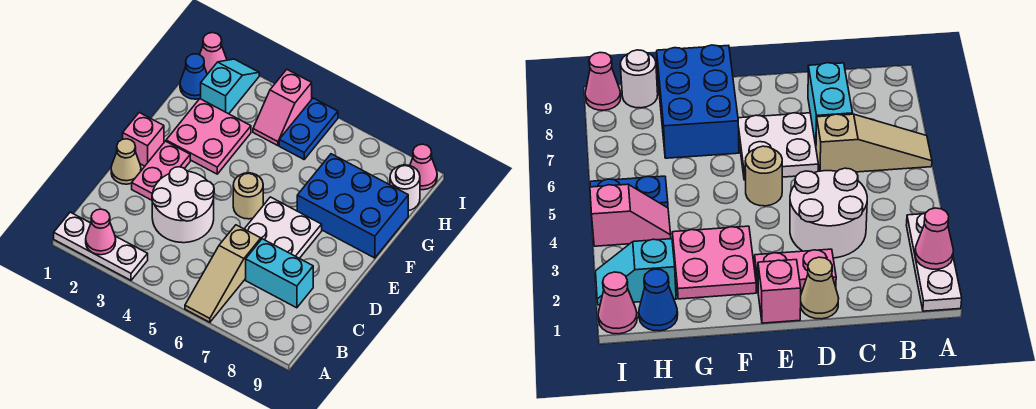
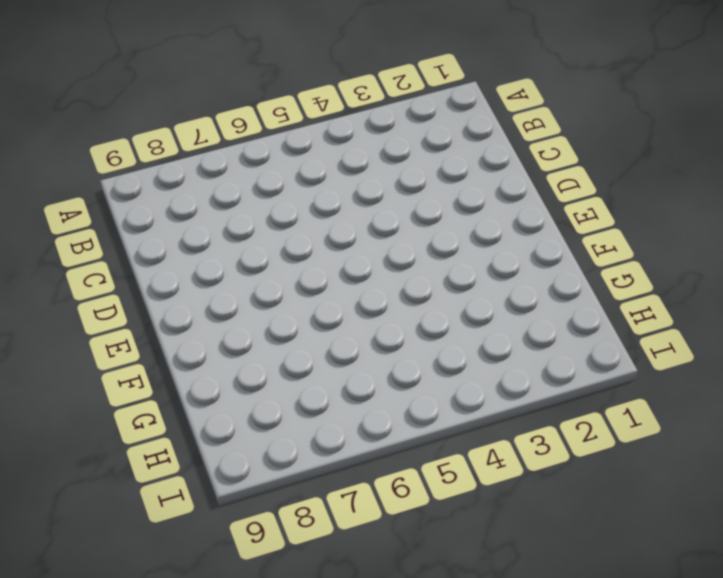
none -> white 1x3 plate [54,212,148,280]
none -> tan 1x3 slope [185,225,261,322]
none -> white 2x2 round brick [152,167,214,243]

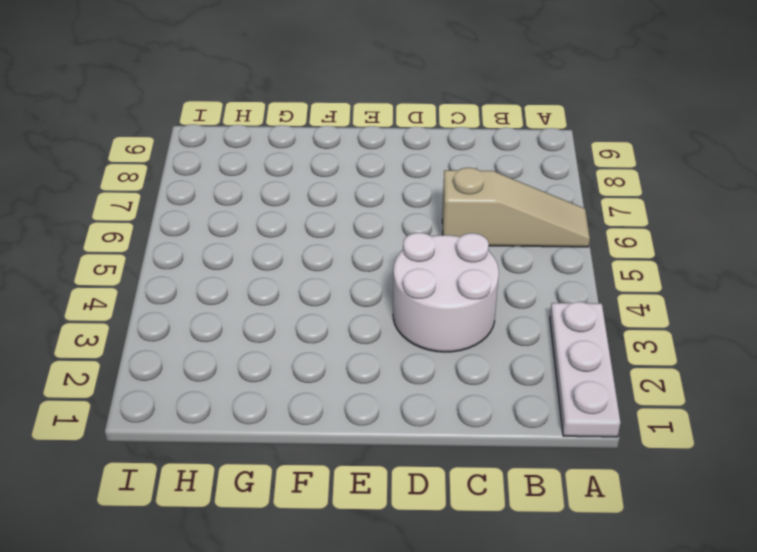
none -> cyan 1x2 brick [246,239,313,308]
none -> tan 1x1 cone [111,139,141,184]
none -> pink 1x2 plate [132,141,190,200]

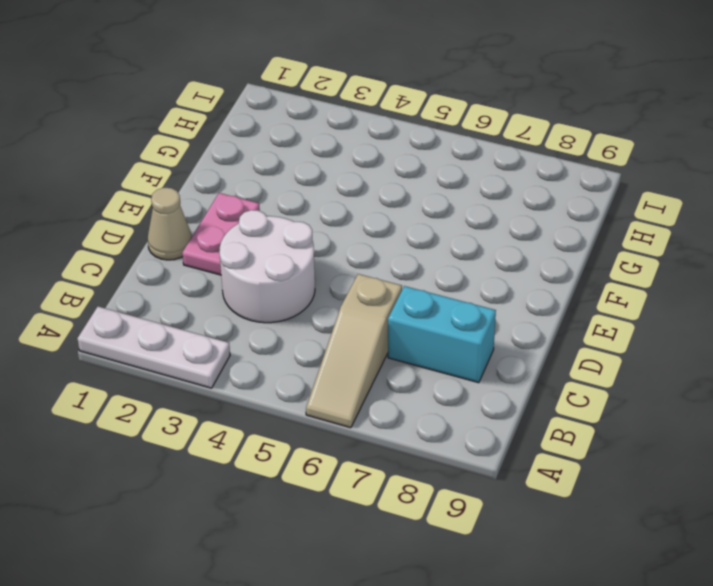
none -> white 2x2 plate [245,197,322,258]
none -> pink 1x1 brick [123,113,164,166]
none -> tan 1x1 round brick [233,173,263,219]

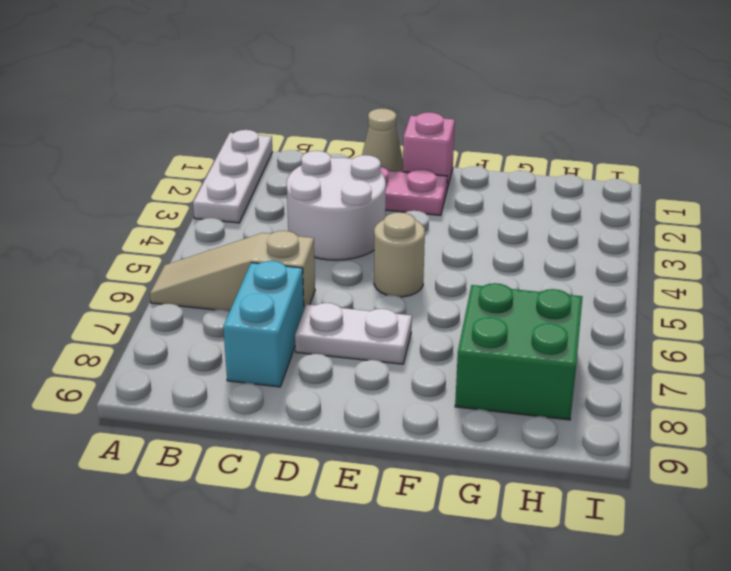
white 1x2 plate [295,303,412,364] -> white 2x2 plate [245,197,322,258]
green 2x2 brick [455,283,583,420] -> blue 2x3 brick [297,154,408,258]
none -> pink 2x2 plate [166,99,251,174]
none -> blue 1x1 cone [180,54,207,99]
none -> cyan 1x2 slope [200,59,259,114]

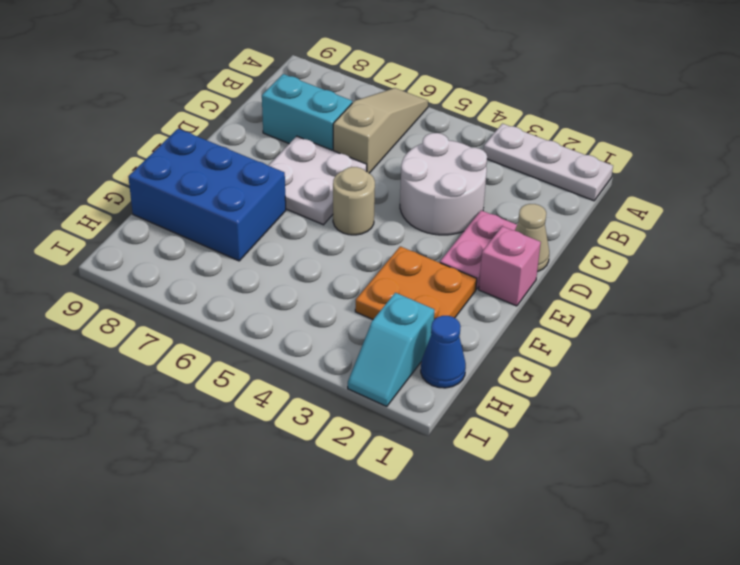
orange 2x2 plate [355,246,477,319] -> pink 2x2 plate [166,99,251,174]
none -> pink 1x2 slope [253,70,312,146]
none -> blue 1x2 plate [279,98,338,159]
none -> white 1x1 round brick [390,165,420,211]

